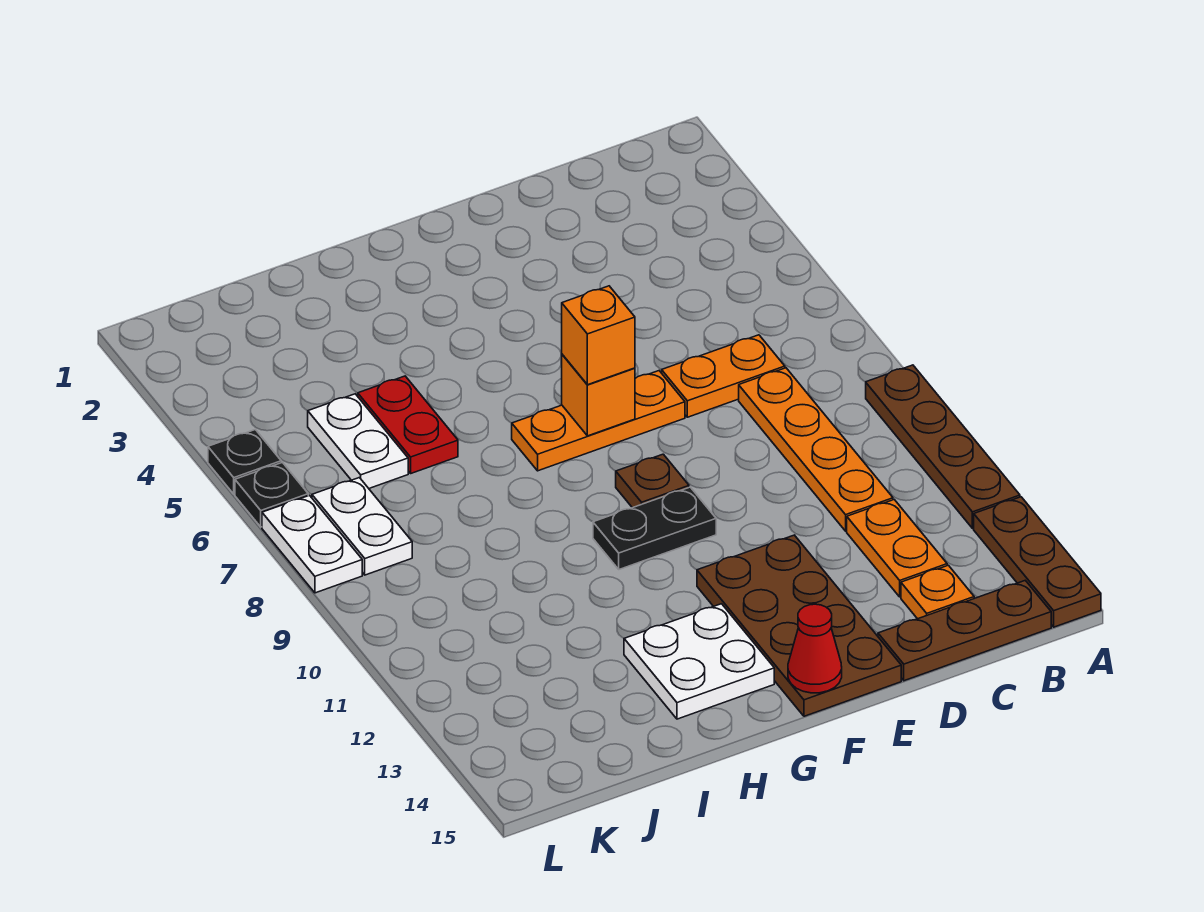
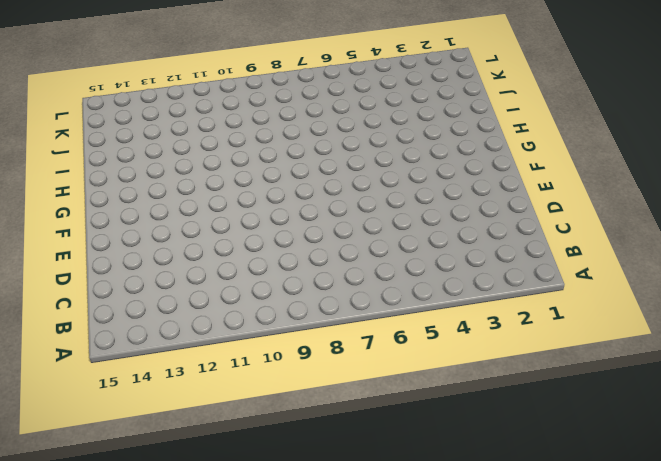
none -> brown 1x4 plate [866,365,1020,528]
none -> brown 1x3 plate [974,497,1101,627]
none -> brown 1x3 plate [878,580,1051,681]

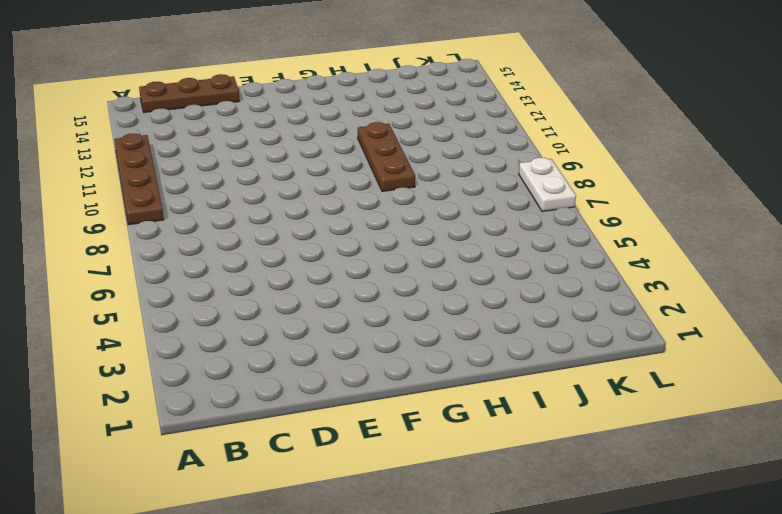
brown 1x3 plate [358,122,415,191] -> brown 1x3 plate moved to [974,497,1101,627]
none -> orange 1x2 plate [662,335,785,417]
none -> orange 1x4 plate [739,368,893,531]
none -> orange 1x2 plate [847,500,947,597]

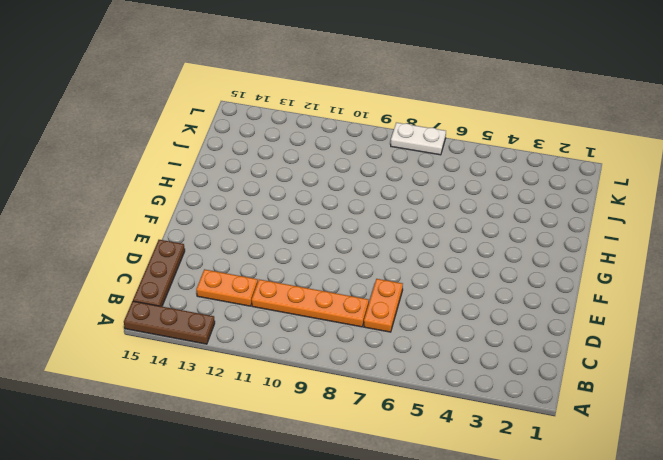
none -> brown 1x4 plate [866,365,1020,528]
none -> orange 1x1 plate [901,565,974,619]
none -> orange 1x3 plate [512,371,685,471]

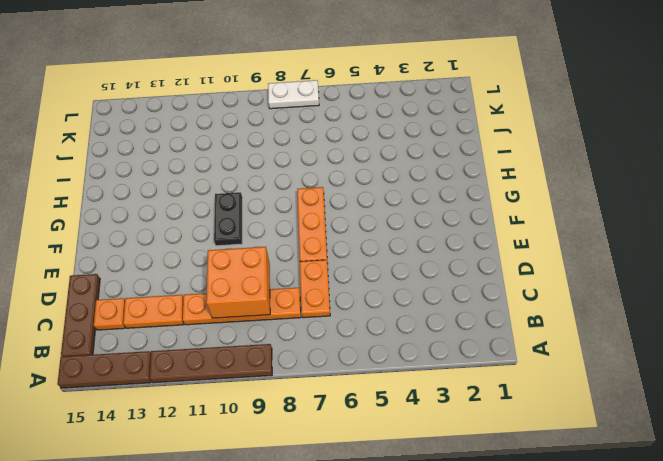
orange 2x2 brick [206,247,270,318] -> none
none -> brown 2x4 plate [697,535,901,716]
none -> brown 1x1 plate [616,454,689,508]
none -> white 2x2 plate [624,604,774,719]

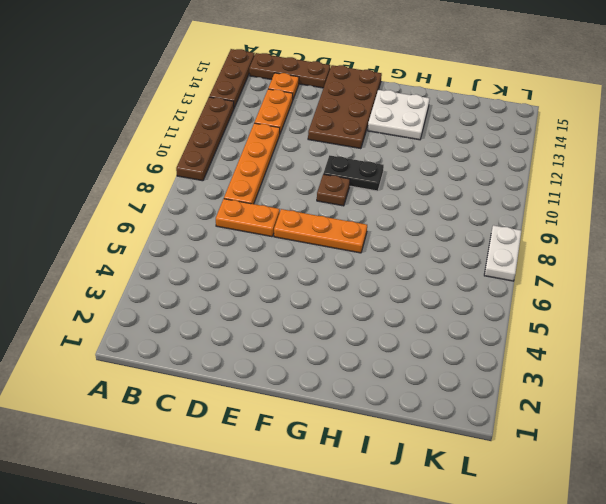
none -> red 1x2 plate [358,376,458,473]
none -> white 1x2 plate [308,394,408,488]
none -> white 1x2 plate [312,478,412,575]

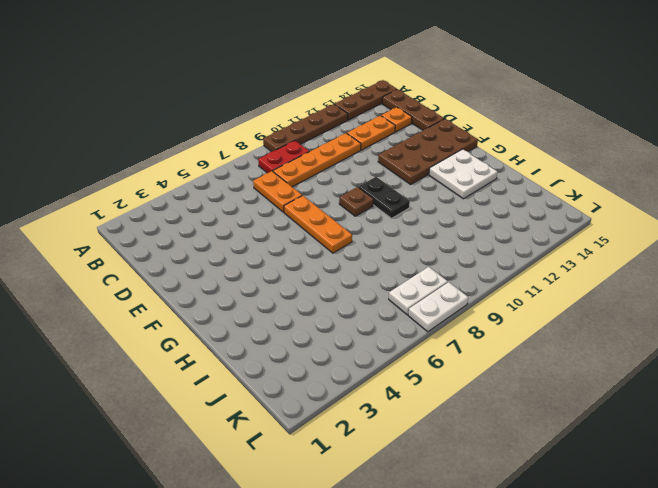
red 1x2 plate [258,141,309,173] -> red 1x2 plate moved to [358,376,458,473]
none -> white 1x2 plate [308,394,408,488]
none -> black 1x1 plate [208,430,281,494]
none -> black 1x1 plate [235,462,308,527]

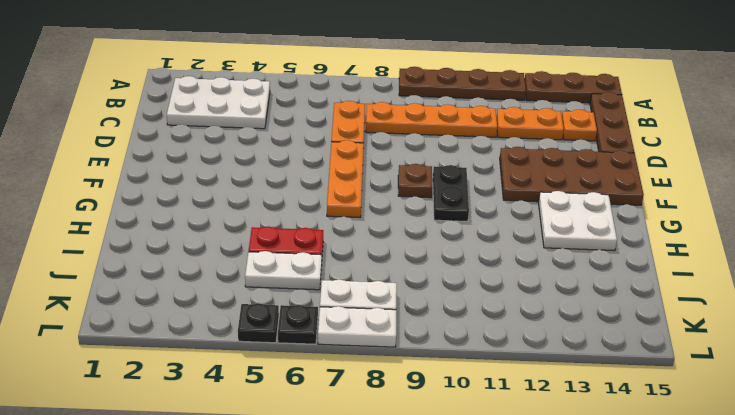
white 2x3 plate [167,76,270,129] -> none
none -> orange 1x1 brick [562,354,635,436]
none -> red 1x1 cone [788,604,842,693]
none -> orange 1x1 brick [562,286,635,385]

